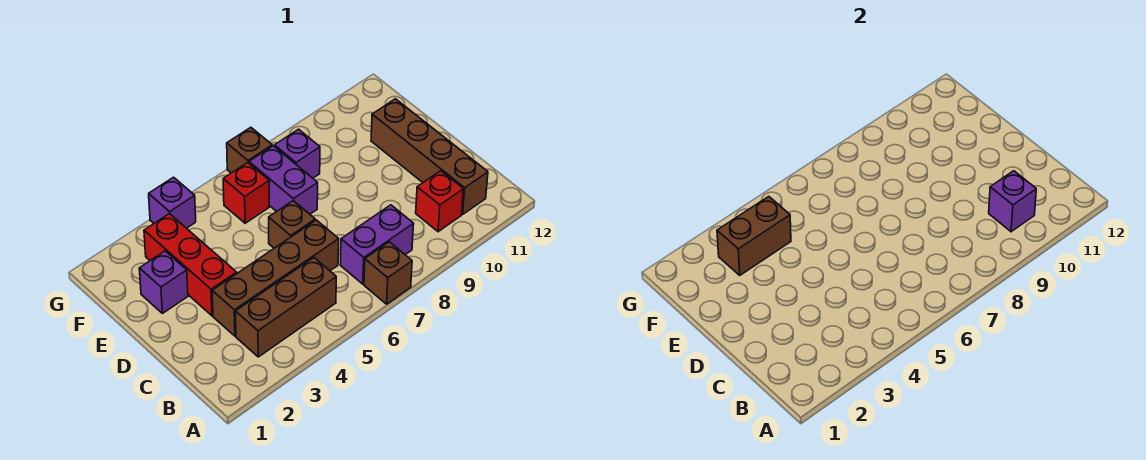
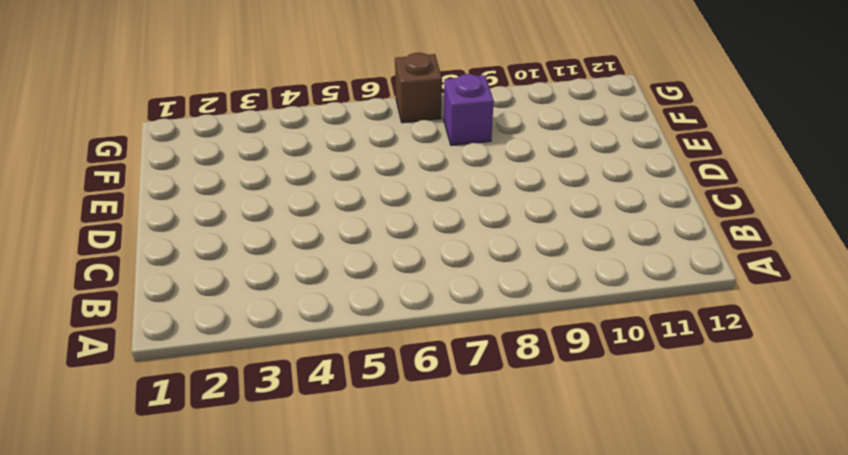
none -> brown 1x1 brick [364,242,412,304]
none -> brown 1x3 brick [236,258,336,357]
none -> purple 1x2 brick [340,205,414,284]

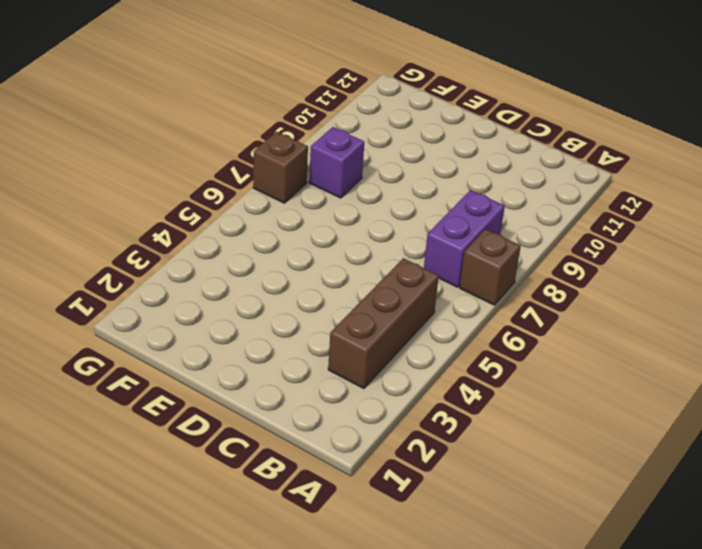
none -> red 1x1 brick [416,171,463,232]
none -> brown 1x4 brick [371,99,488,214]
none -> brown 1x4 brick [212,220,339,336]

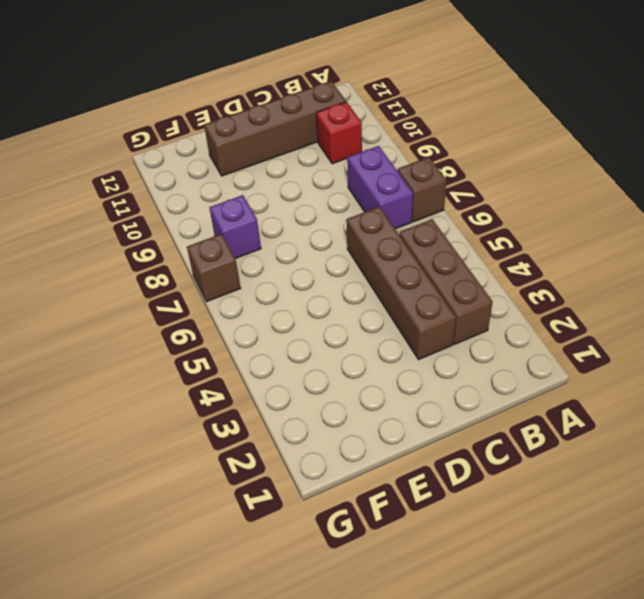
none -> red 1x3 brick [144,214,237,316]
none -> brown 1x1 brick [269,201,315,248]
none -> purple 1x1 brick [139,251,188,313]

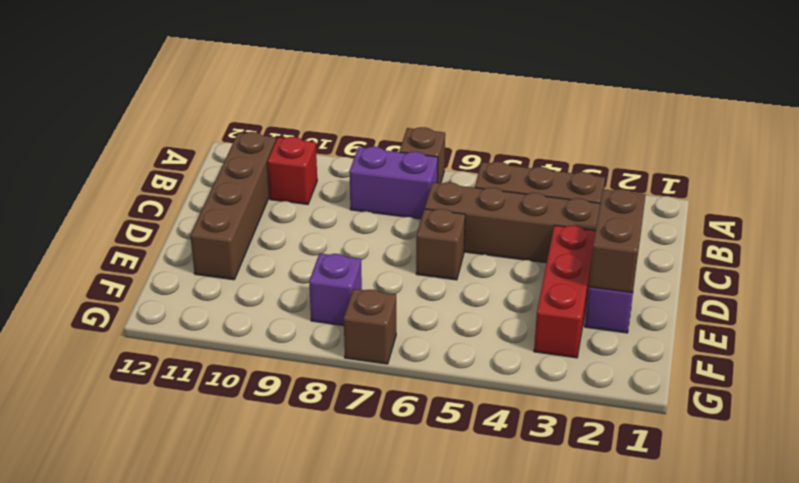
brown 1x2 brick [589,189,646,293] -> brown 1x2 brick turned to [717,196,791,275]
none -> purple 1x2 brick [249,146,318,214]
none -> red 1x1 brick [223,163,269,223]
none -> purple 1x1 brick [149,177,196,228]

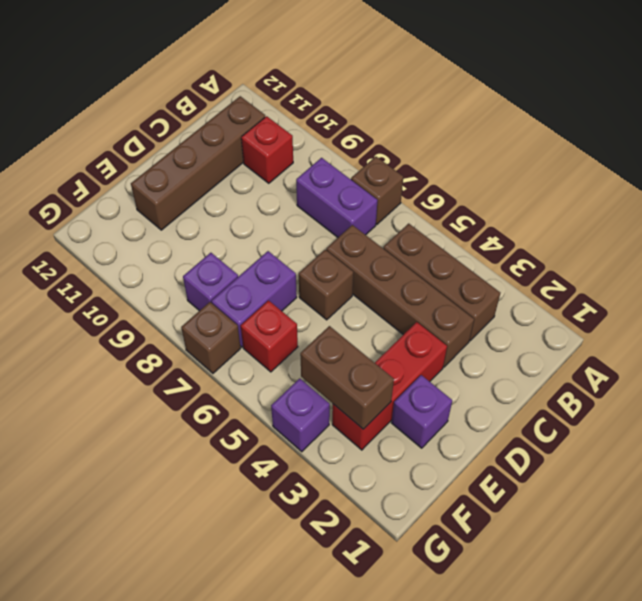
none -> purple 1x1 brick [989,171,1036,232]

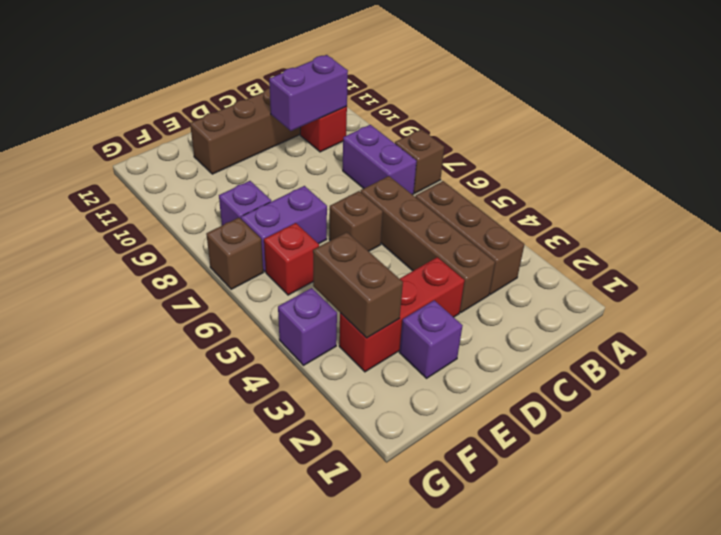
purple 1x2 brick [269,55,348,131] -> purple 1x1 brick [989,171,1036,232]

